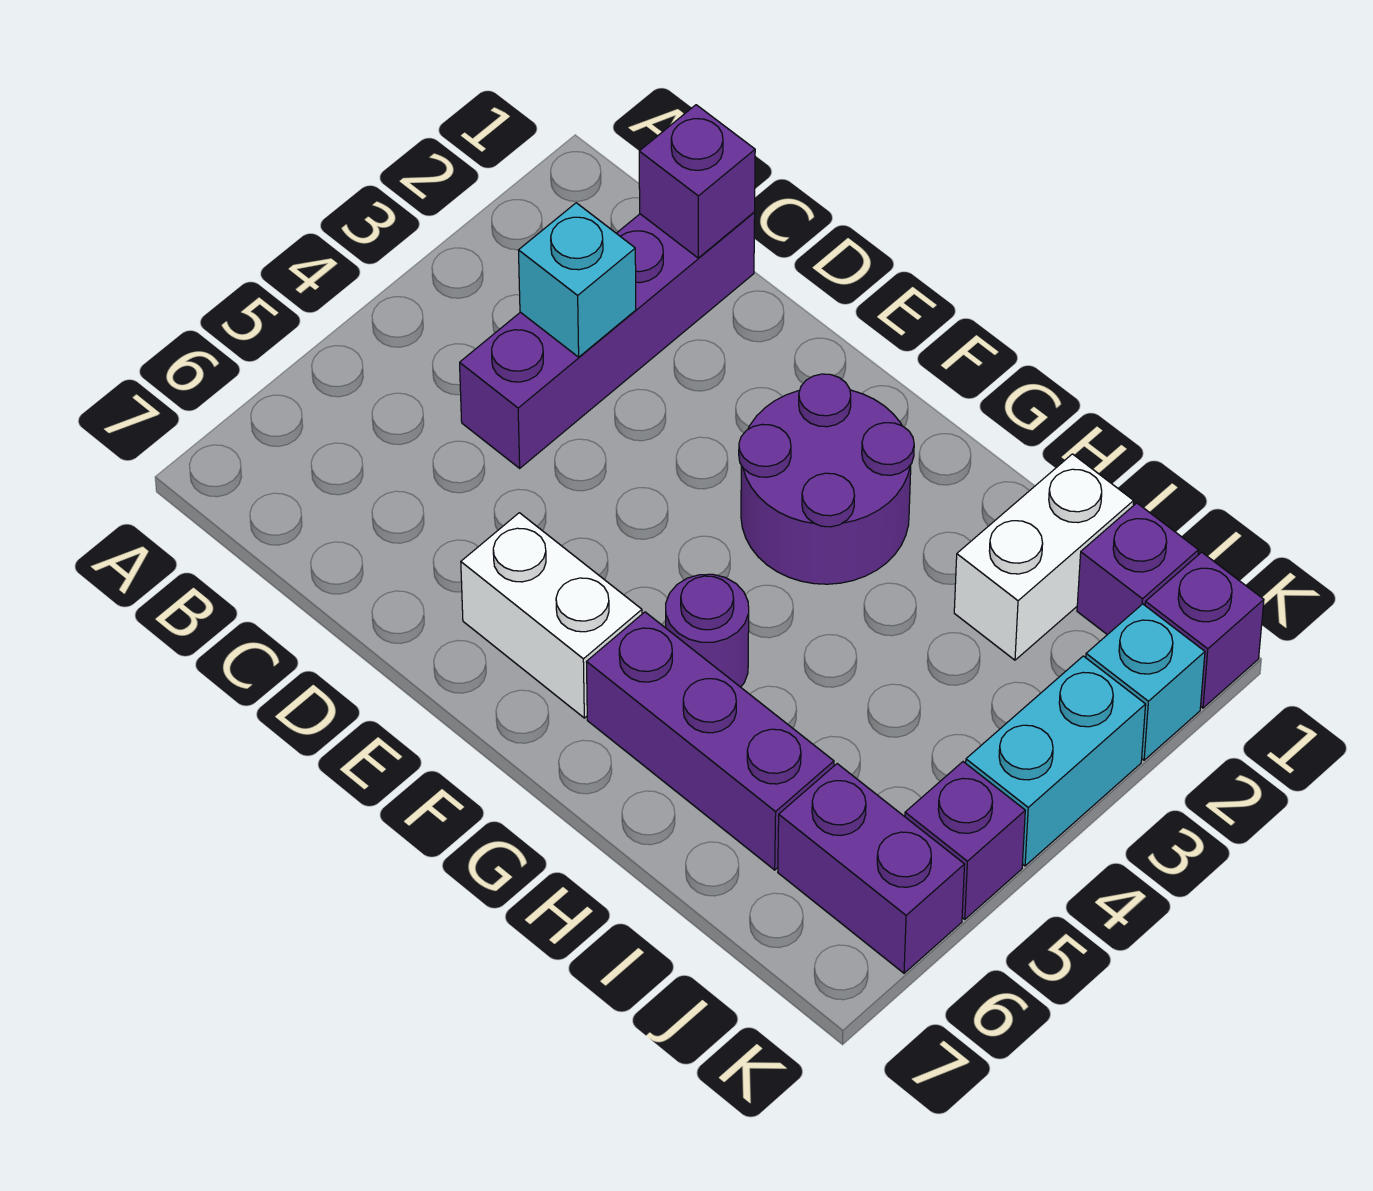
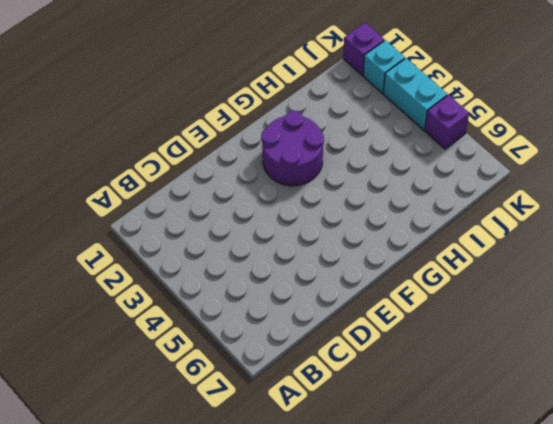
none -> purple 1x4 brick [460,213,755,468]
none -> white 1x2 brick [461,513,642,718]
none -> purple 1x1 round brick [666,574,749,687]

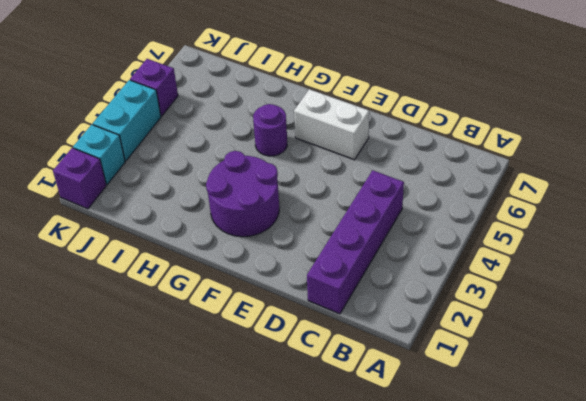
none -> purple 1x3 brick [587,612,834,870]
none -> white 1x2 brick [954,454,1134,660]
none -> purple 1x1 brick [1077,503,1198,635]

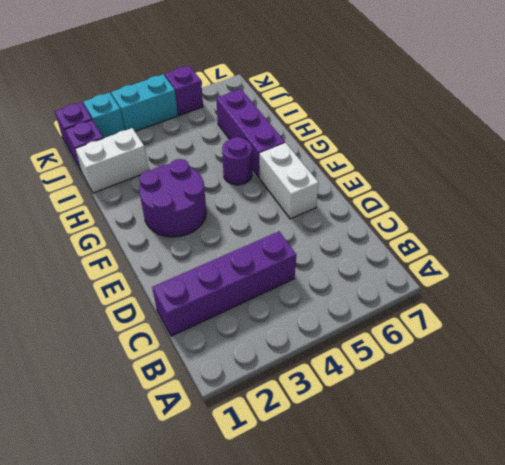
none -> purple 1x2 brick [778,764,965,973]
none -> purple 1x1 brick [639,105,755,258]
none -> cyan 1x1 brick [518,203,636,357]

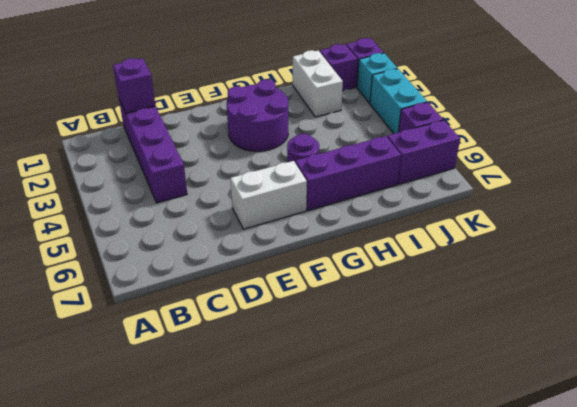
none -> cyan 1x1 brick [518,203,636,357]

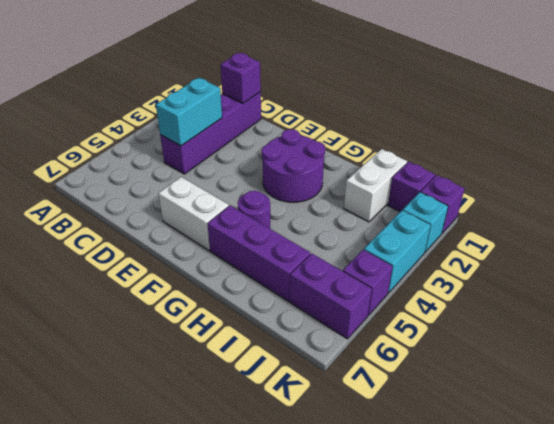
cyan 1x2 brick [156,78,222,146] -> cyan 1x1 brick [518,203,636,357]

